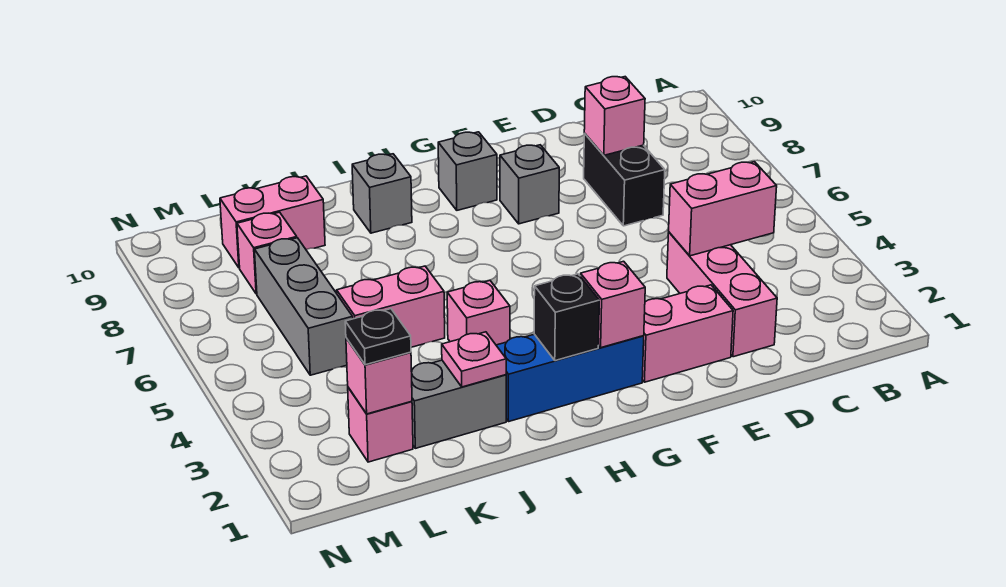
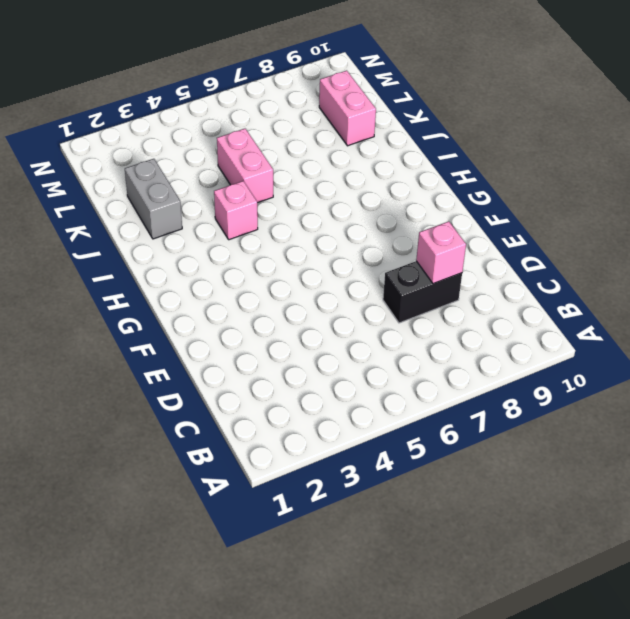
none -> pink 1x3 brick [667,232,777,357]
none -> pink 1x2 brick [642,285,733,382]
none -> grey 1x1 brick [500,145,559,224]

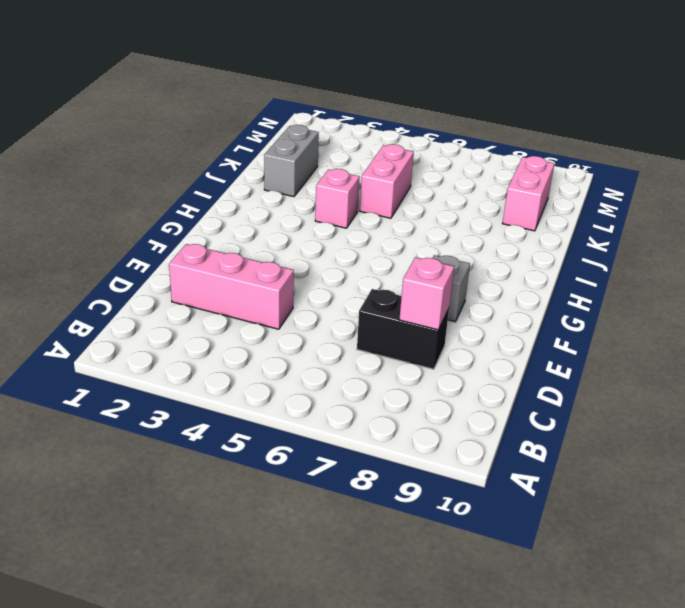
none -> pink 1x2 brick [642,285,733,382]
none -> blue 1x3 brick [496,334,644,422]
none -> grey 1x1 brick [438,132,497,210]

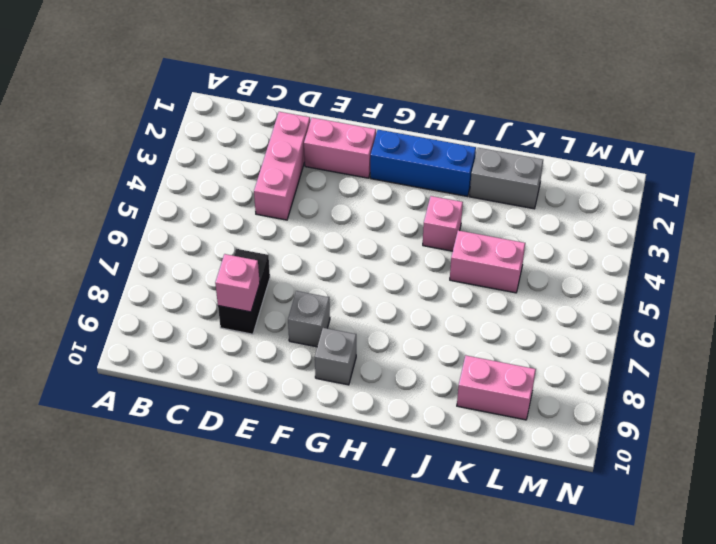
none -> grey 1x1 brick [352,154,412,233]
none -> pink 1x1 brick [348,388,413,462]
none -> grey 1x3 brick [254,238,353,375]

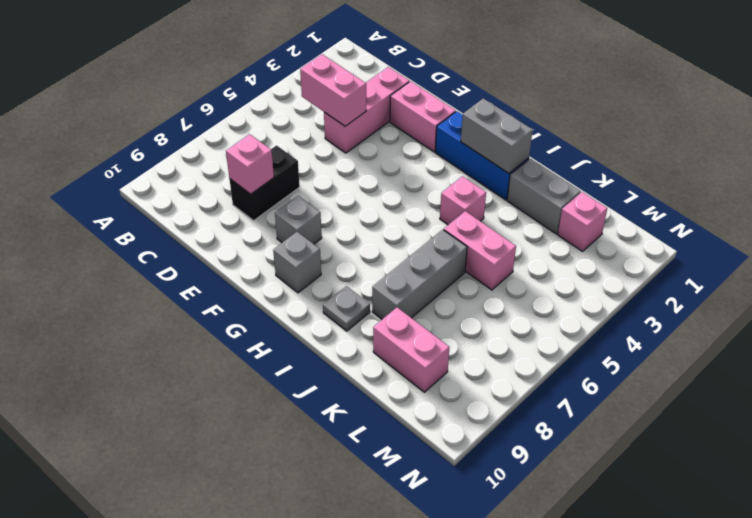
grey 1x2 brick [461,98,533,173] -> black 1x1 brick [534,274,599,361]
grey 1x1 plate [323,286,370,331] -> grey 1x1 brick [352,154,412,233]
grey 1x3 brick [372,230,467,319] -> grey 1x3 brick moved to [254,238,353,375]
none -> pink 1x1 brick [237,212,297,294]
none -> pink 1x1 brick [580,261,645,348]
none -> pink 1x1 plate [442,332,506,387]

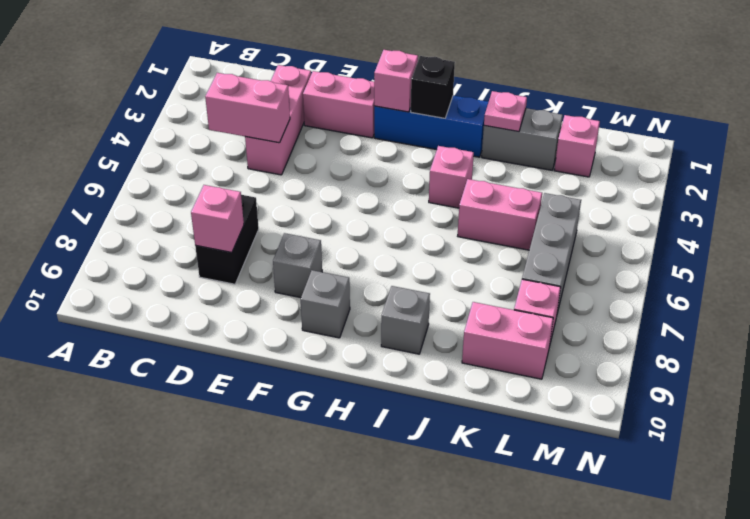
none -> pink 1x1 brick [346,338,412,414]
none -> black 1x1 plate [345,309,411,365]

